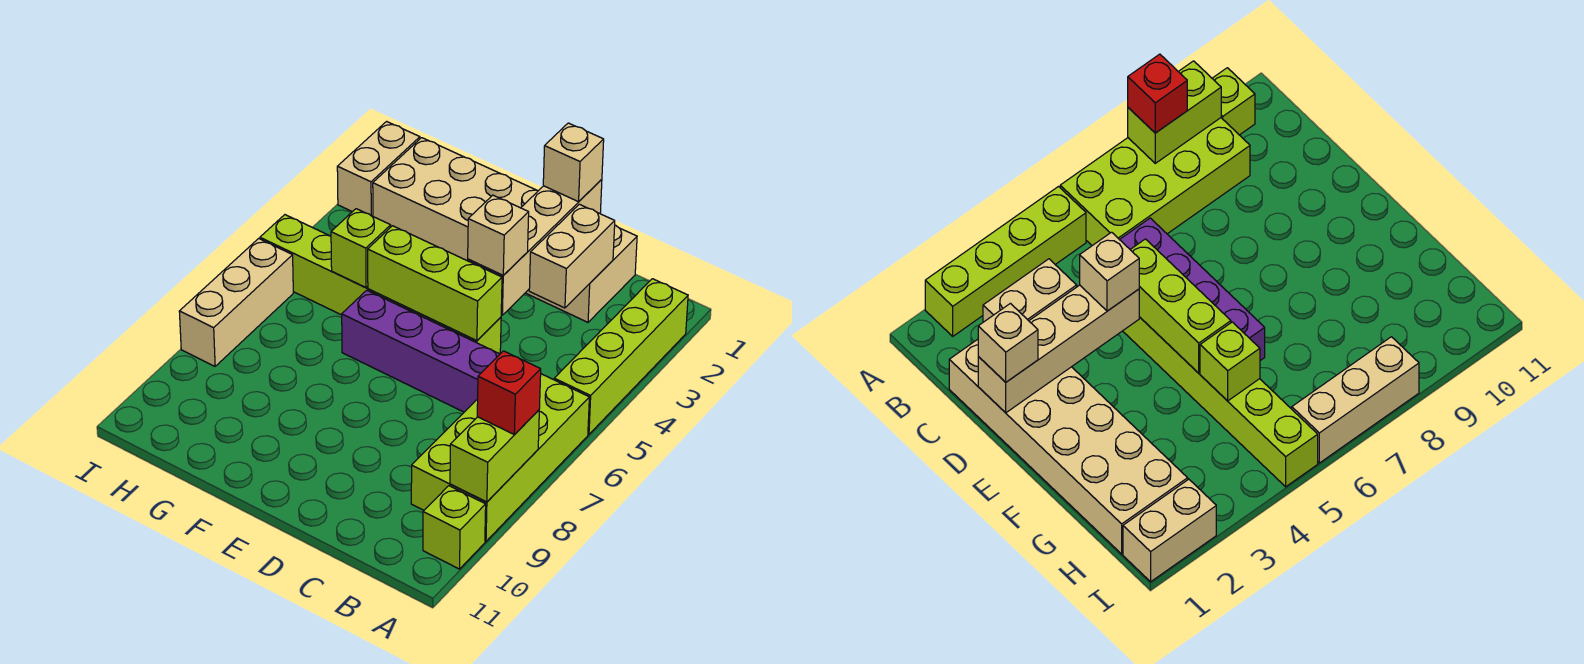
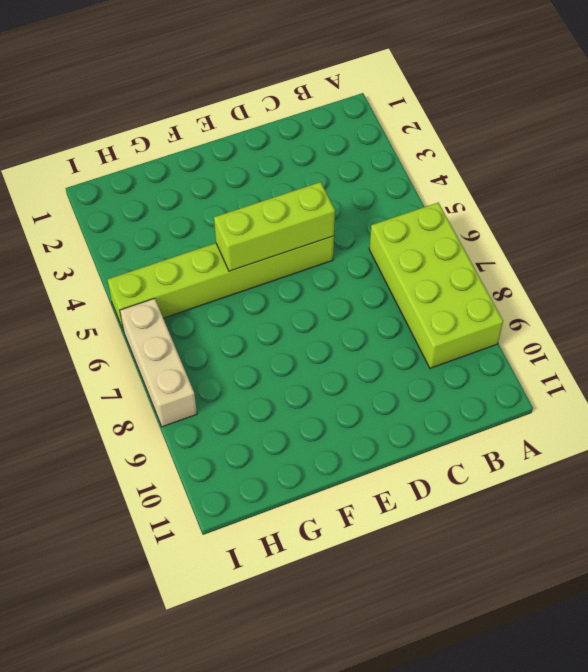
none -> lime 1x4 brick [554,279,688,434]
none -> lime 1x1 brick [423,486,486,569]
none -> tan 2x6 brick [373,138,637,322]

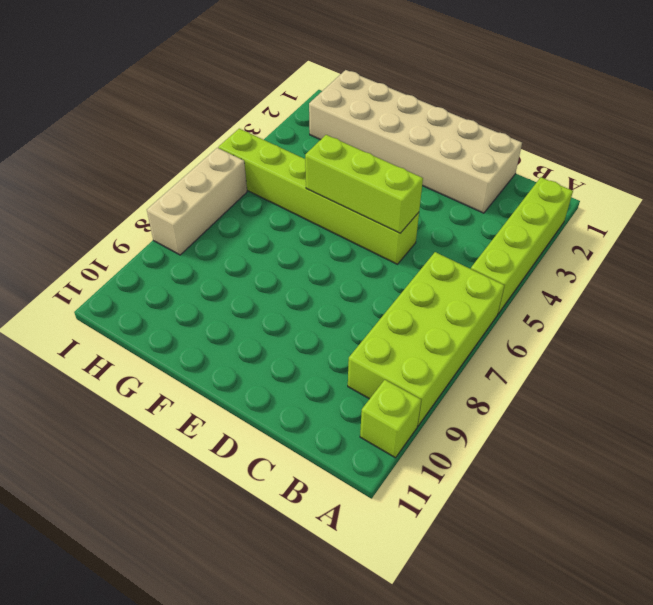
none -> purple 1x4 brick [342,290,500,412]
none -> tan 1x2 brick [337,122,420,216]
none -> lime 1x2 brick [450,410,539,502]

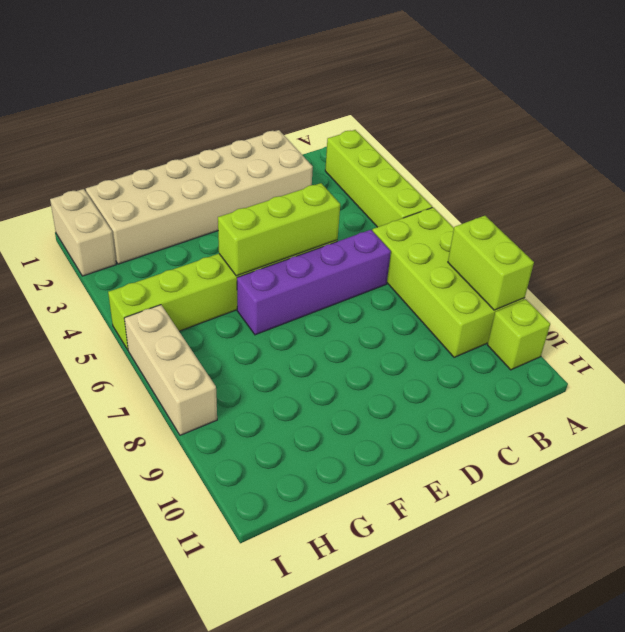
none -> tan 1x2 brick [529,204,615,308]
none -> tan 1x4 brick [468,179,602,315]
none -> lime 1x1 brick [331,209,391,288]

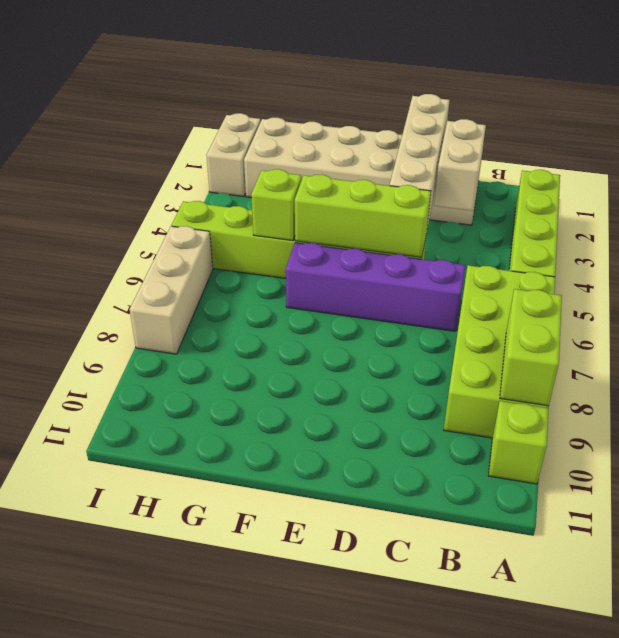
none -> red 1x1 brick [477,351,541,435]
none -> tan 1x1 brick [543,123,604,202]
none -> tan 1x1 brick [468,195,529,275]

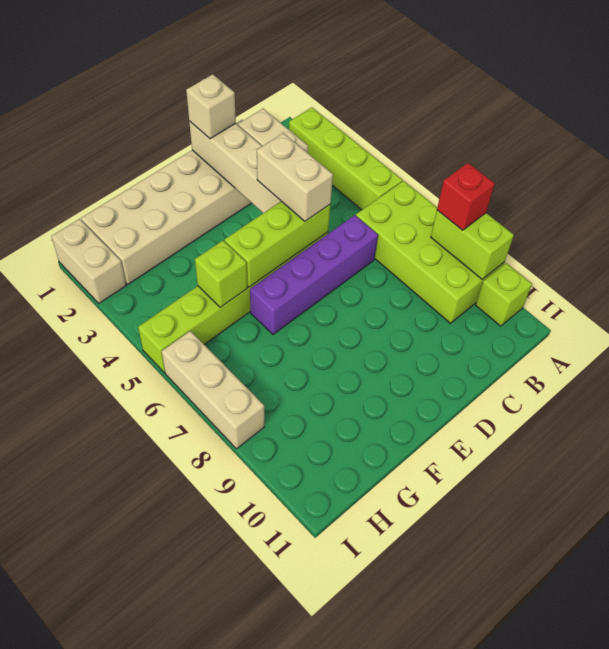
tan 1x2 brick [257,133,333,221] -> tan 1x1 brick [468,195,529,275]

